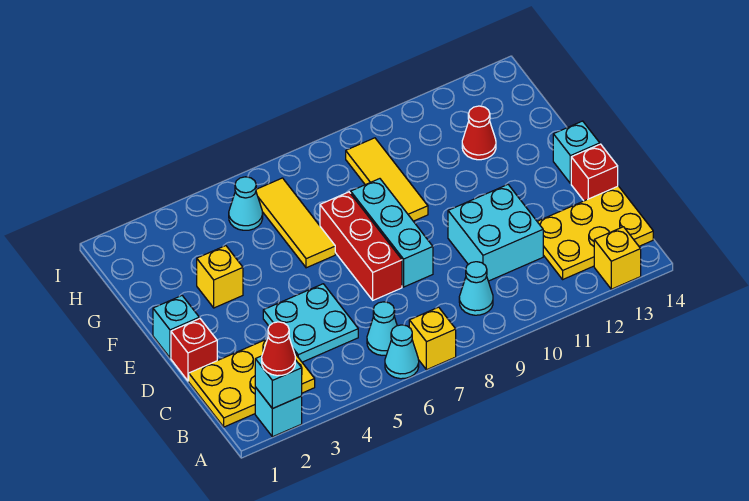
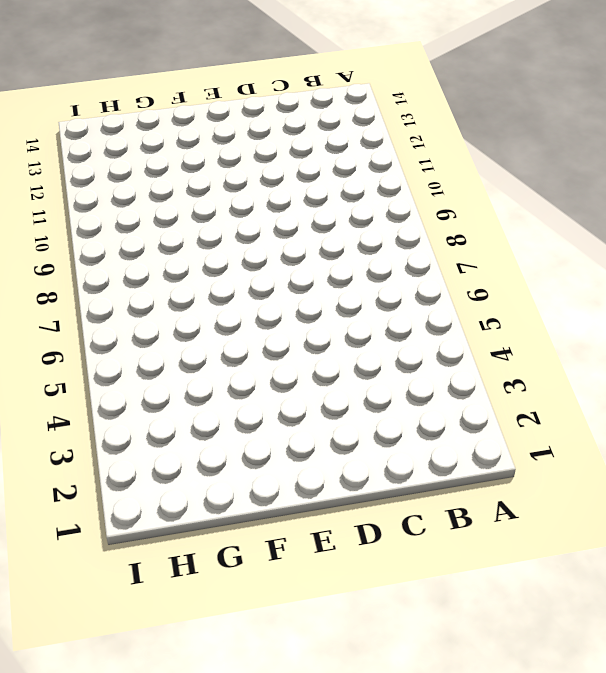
none -> cyan 1x1 brick [255,387,302,437]
none -> cyan 1x1 cone [385,325,419,379]
none -> yellow 1x1 brick [409,307,456,370]

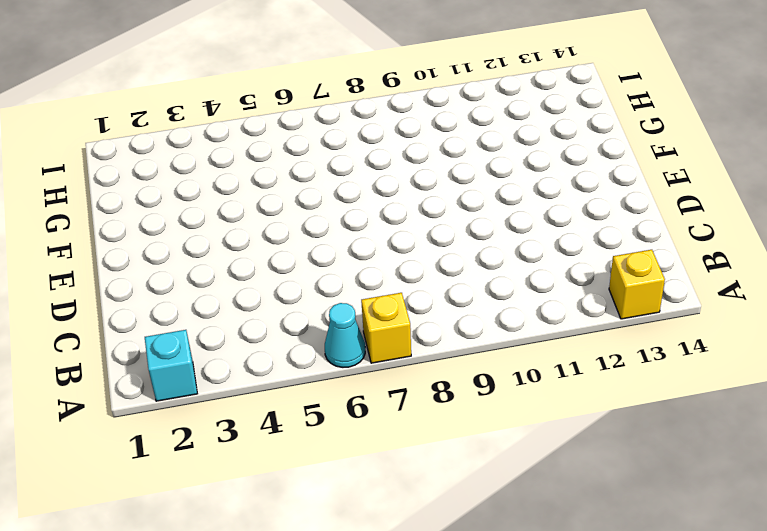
none -> yellow 2x3 plate [189,339,315,427]
none -> cyan 1x1 cone [367,302,397,355]
none -> cyan 1x1 cone [459,262,493,315]

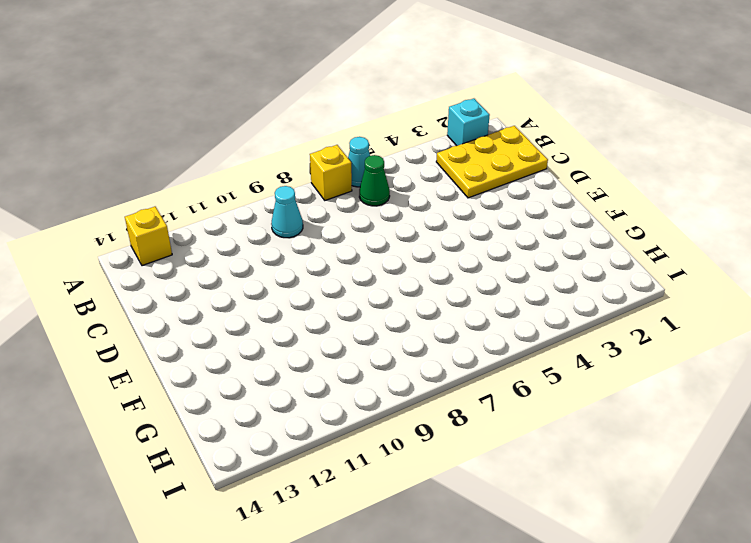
green 1x1 cone [359,155,390,206] -> cyan 1x1 cone [367,302,397,355]
none -> yellow 2x3 plate [537,186,653,279]
none -> cyan 2x2 plate [263,284,358,362]
none -> cyan 2x2 brick [448,185,543,281]

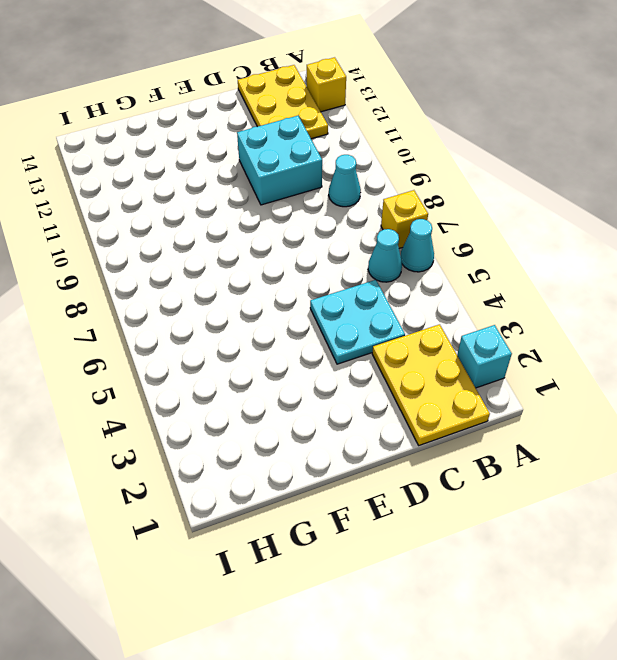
none -> red 1x1 brick [171,319,217,381]
none -> red 1x3 brick [320,192,402,300]
none -> cyan 1x3 brick [351,179,433,287]

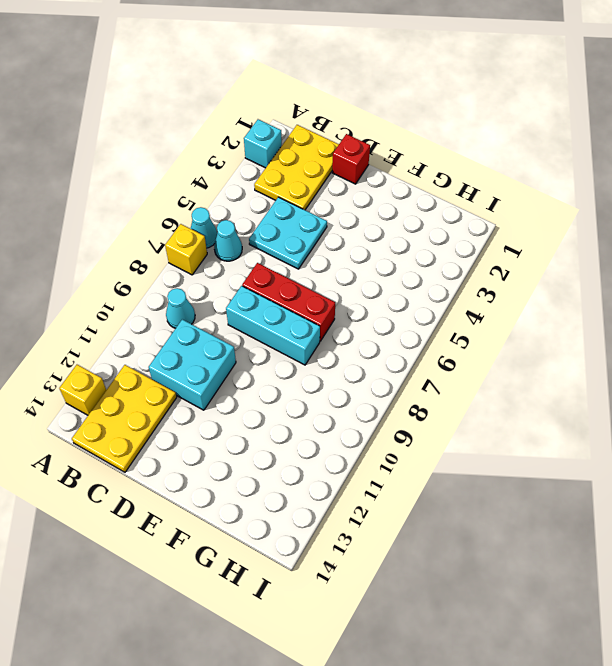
none -> red 1x1 brick [571,144,618,201]
none -> cyan 1x1 brick [153,296,199,358]
none -> cyan 1x1 brick [553,121,600,184]

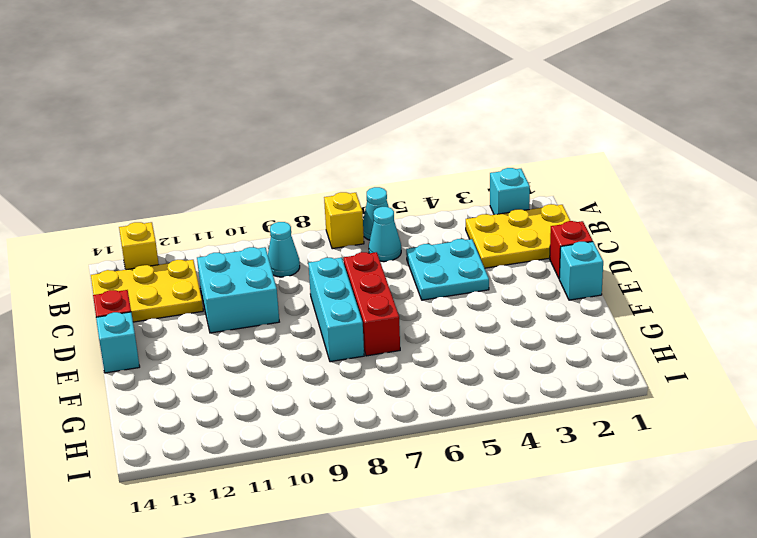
none -> yellow 1x1 brick [197,246,243,308]
none -> yellow 1x3 tile [256,178,335,268]
none -> yellow 1x3 tile [346,138,428,221]

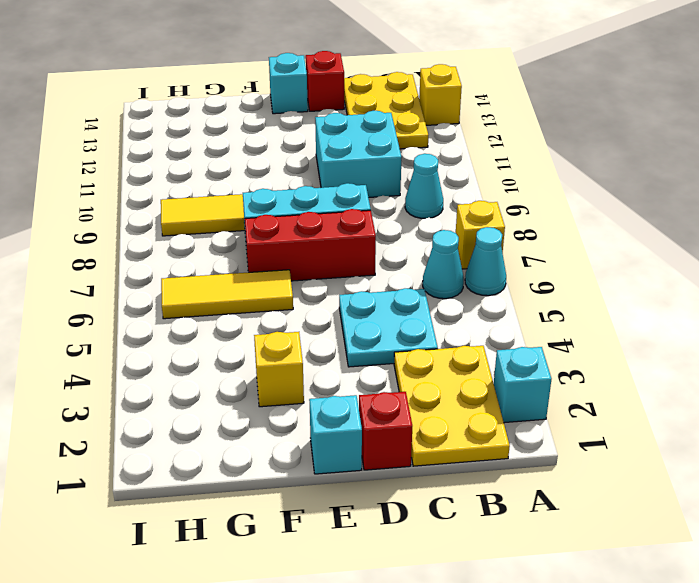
none -> red 1x1 cone [462,106,496,160]
none -> cyan 1x1 cone [229,177,263,230]
none -> cyan 1x1 brick [255,356,302,409]

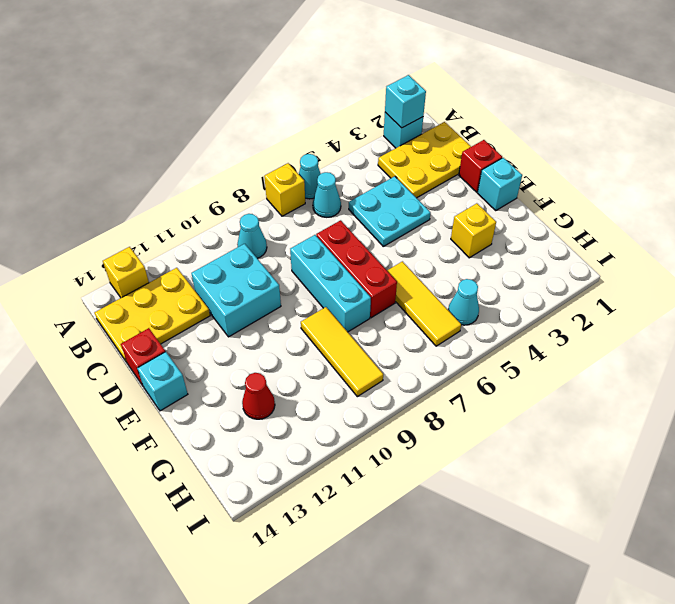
none -> red 1x1 cone [262,322,295,376]

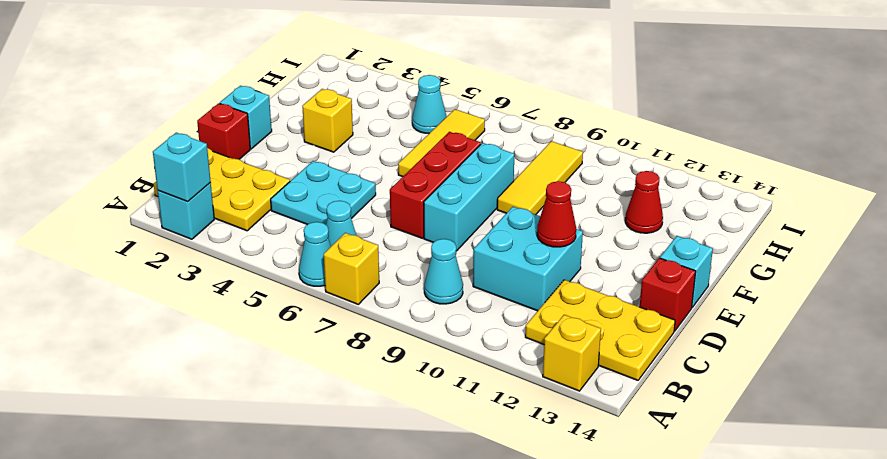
red 1x1 cone [537,181,576,247] -> red 1x1 cone moved to [262,322,295,376]

